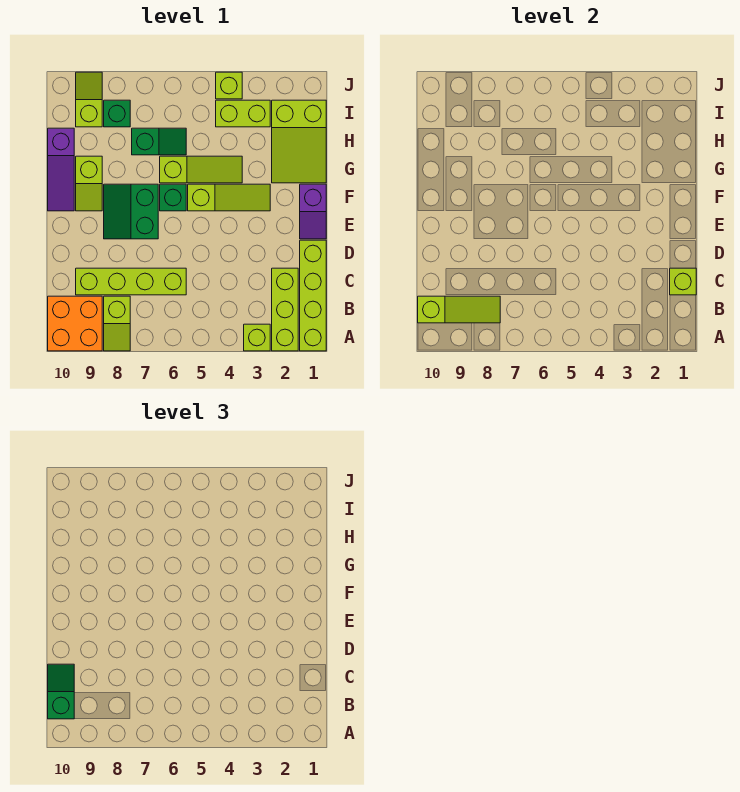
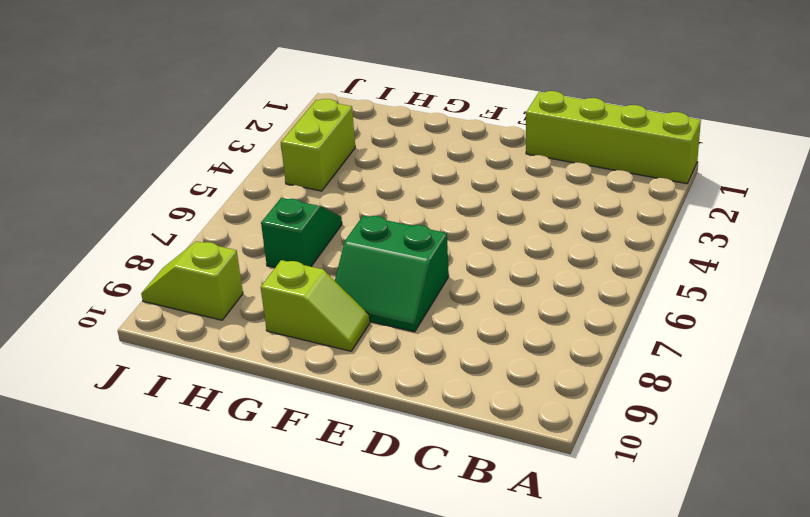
none -> lime 1x3 brick [272,268,298,351]
none -> lime 1x1 brick [244,324,270,351]
none -> lime 1x2 slope [104,296,130,351]

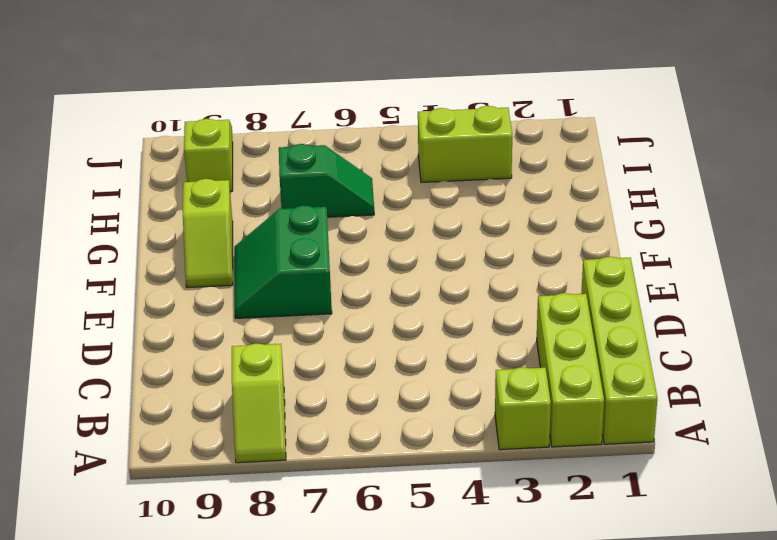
none -> orange 2x2 brick [48,296,102,351]
none -> lime 1x4 brick [76,268,186,295]
none -> purple 1x2 slope [300,184,326,239]

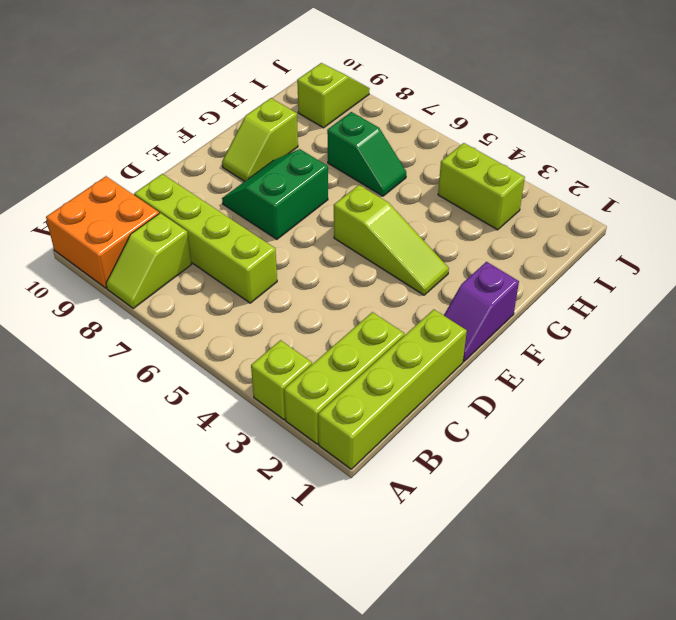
none -> green 1x1 brick [160,184,186,211]
none -> purple 1x3 slope [48,128,74,211]
none -> lime 2x3 slope [272,100,326,183]

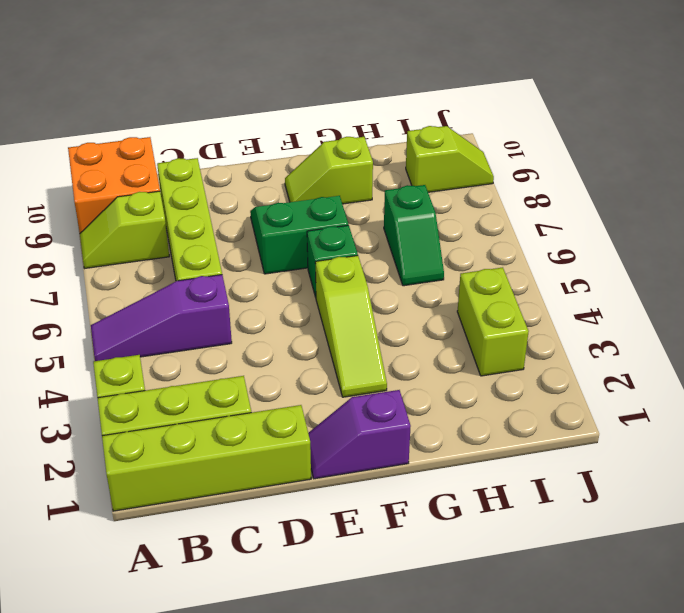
purple 1x3 slope [91,275,232,361] -> purple 1x3 slope moved to [48,128,74,211]
none -> lime 2x3 slope [272,100,326,183]
none -> lime 1x3 slope [160,156,242,183]
none -> green 1x1 brick [104,100,130,127]

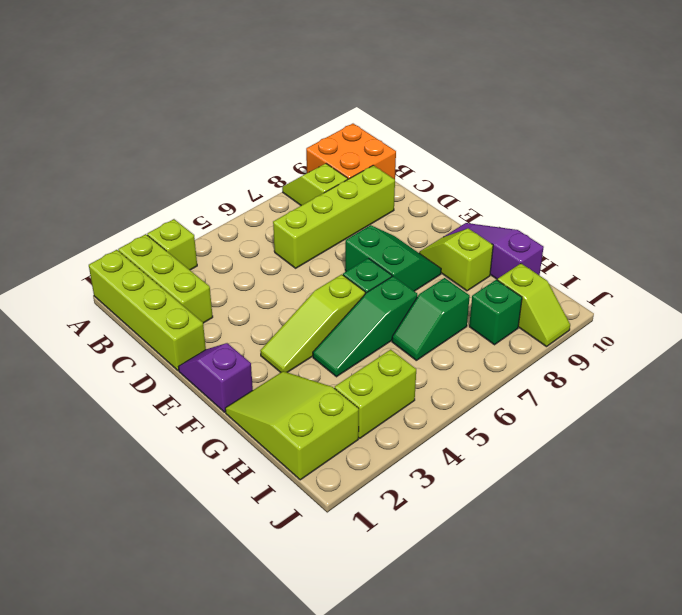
green 1x3 slope [313,276,417,377] -> lime 1x3 slope [160,156,242,183]
none -> lime 1x1 brick [216,72,242,99]
none -> lime 1x3 slope [418,296,500,323]
none -> lime 1x1 brick [670,268,696,295]

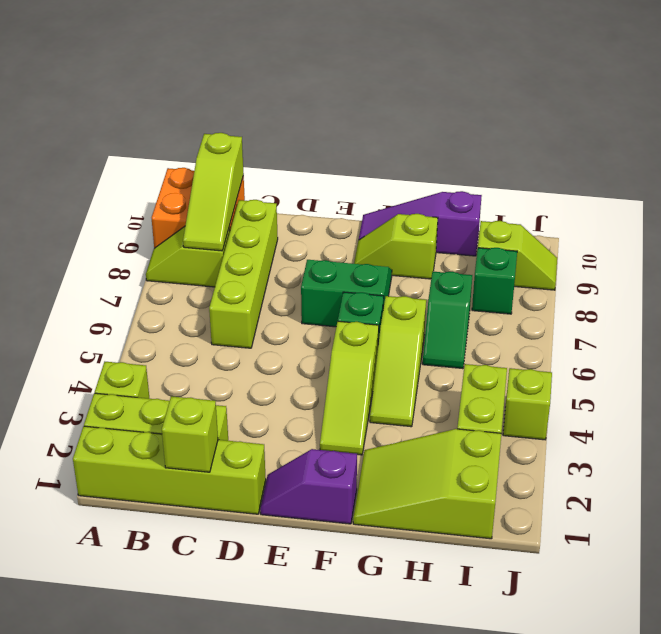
none -> green 1x2 slope [48,664,74,719]

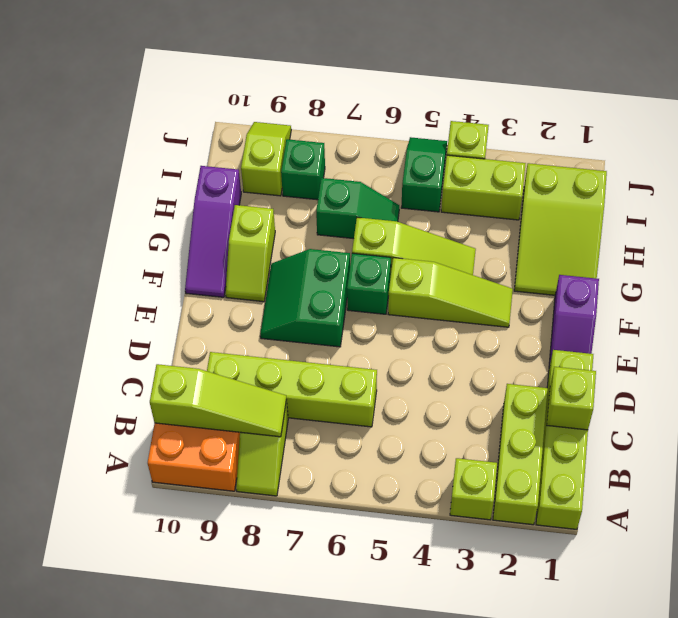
green 1x2 slope [401,137,447,212] -> green 1x2 slope moved to [48,664,74,719]

